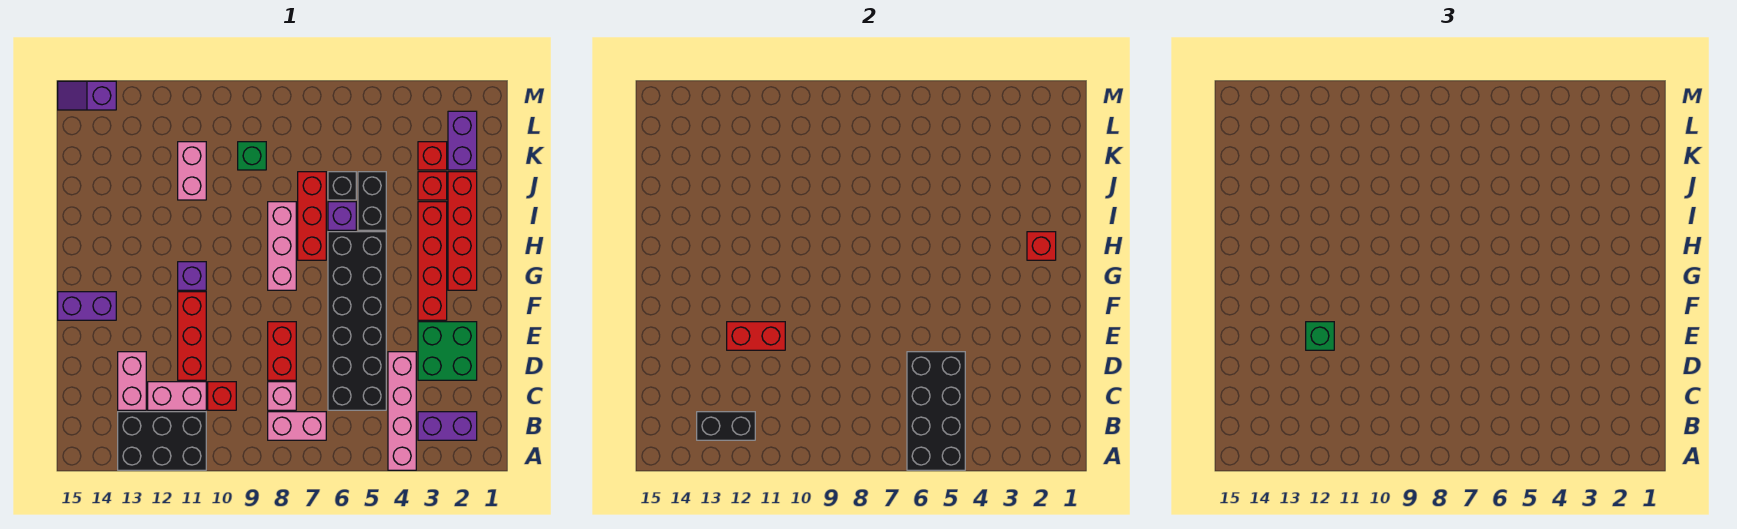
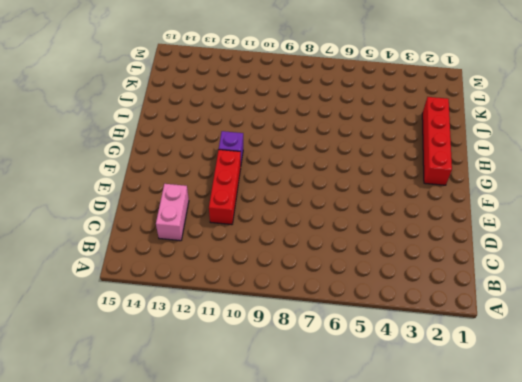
none -> pink 1x4 brick [388,352,416,470]
none -> black 2x3 brick [118,412,206,470]
none -> purple 1x2 brick [418,412,477,440]
none -> pink 1x2 brick [268,412,326,440]

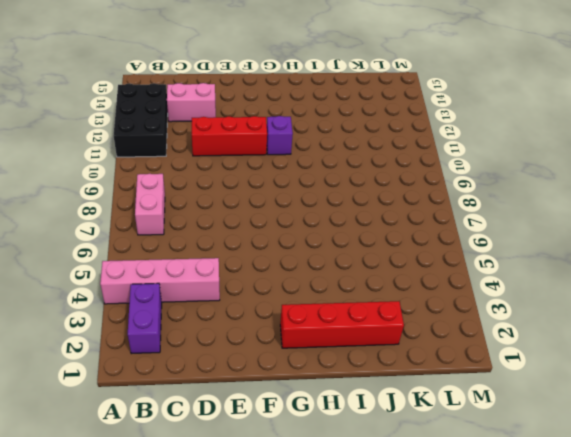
none -> black 2x6 brick [328,232,386,410]
none -> pink 1x1 brick [268,382,296,410]
none -> red 1x1 brick [208,382,236,410]
none -> pink 1x2 brick [148,382,206,410]

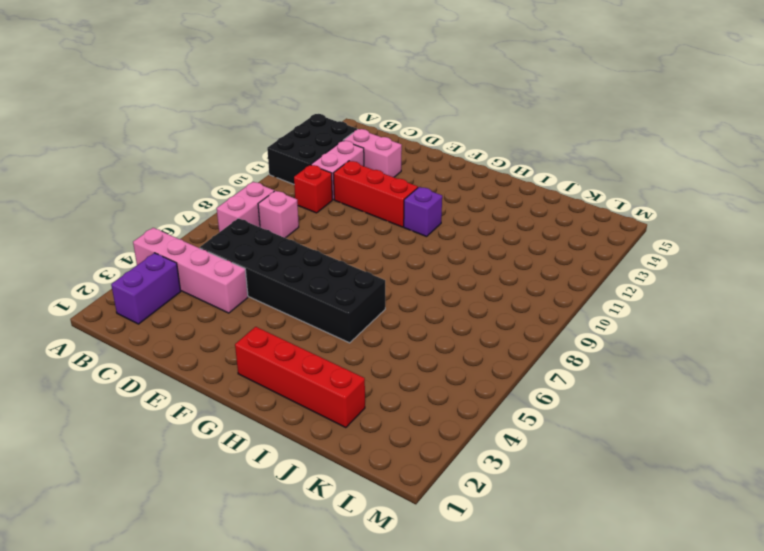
none -> green 2x2 brick [418,322,477,380]
none -> red 1x2 brick [268,322,296,380]
none -> red 1x4 brick [418,202,447,320]
none -> purple 1x2 brick [58,292,116,320]

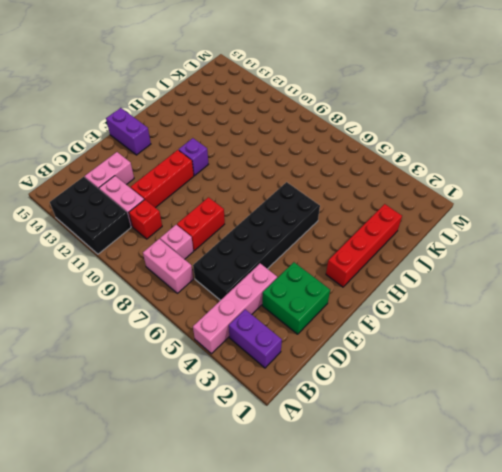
none -> red 1x4 brick [418,202,447,320]
none -> pink 1x3 brick [268,202,296,290]
none -> red 1x3 brick [298,172,326,260]
none -> black 1x2 brick [358,172,386,230]

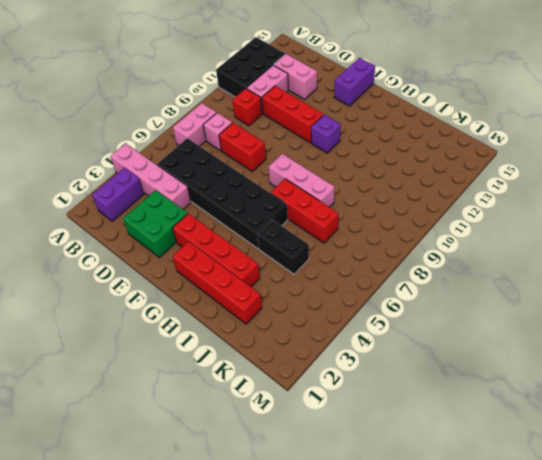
none -> purple 1x1 brick [328,202,356,230]
none -> red 1x1 brick [418,172,447,200]
none -> black 1x1 brick [328,172,356,200]
none -> pink 1x2 brick [178,142,206,200]

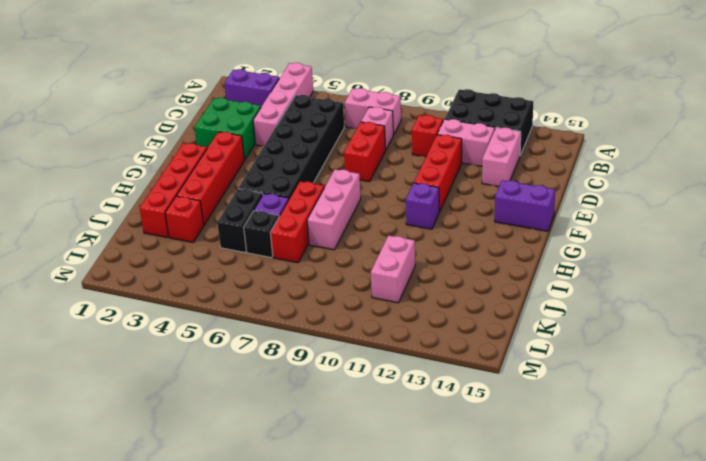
none -> purple 1x2 brick [448,111,477,170]
none -> red 1x1 brick [418,142,447,170]
none -> green 1x1 brick [238,142,266,170]
none -> purple 1x2 slope [58,81,116,110]

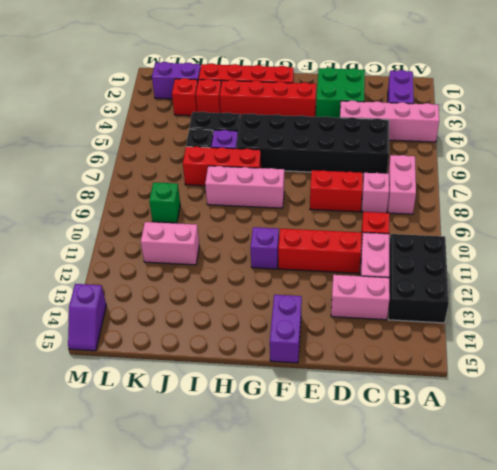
none -> black 2x4 brick [907,352,965,470]
none -> black 1x2 brick [697,412,755,440]
none -> red 1x2 brick [727,322,785,350]
none -> red 1x1 brick [1027,232,1056,260]

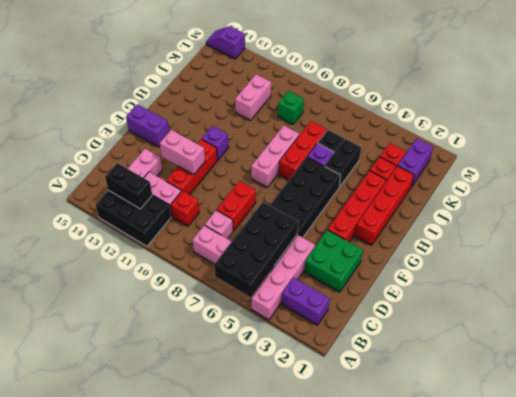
pink 1x2 brick [160,130,205,175] -> red 1x2 brick [727,322,785,350]
none -> red 1x1 brick [1027,232,1056,260]
none -> green 1x1 brick [1306,322,1334,350]

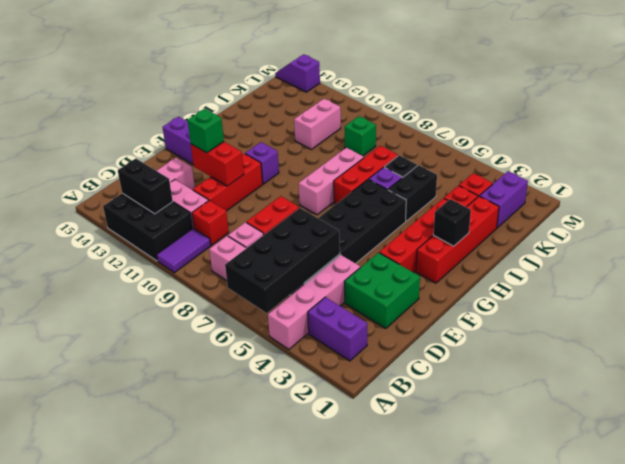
purple 1x2 tile [157,228,211,273] -> none
black 1x1 brick [433,199,471,246] -> red 1x1 brick [1027,232,1056,260]

